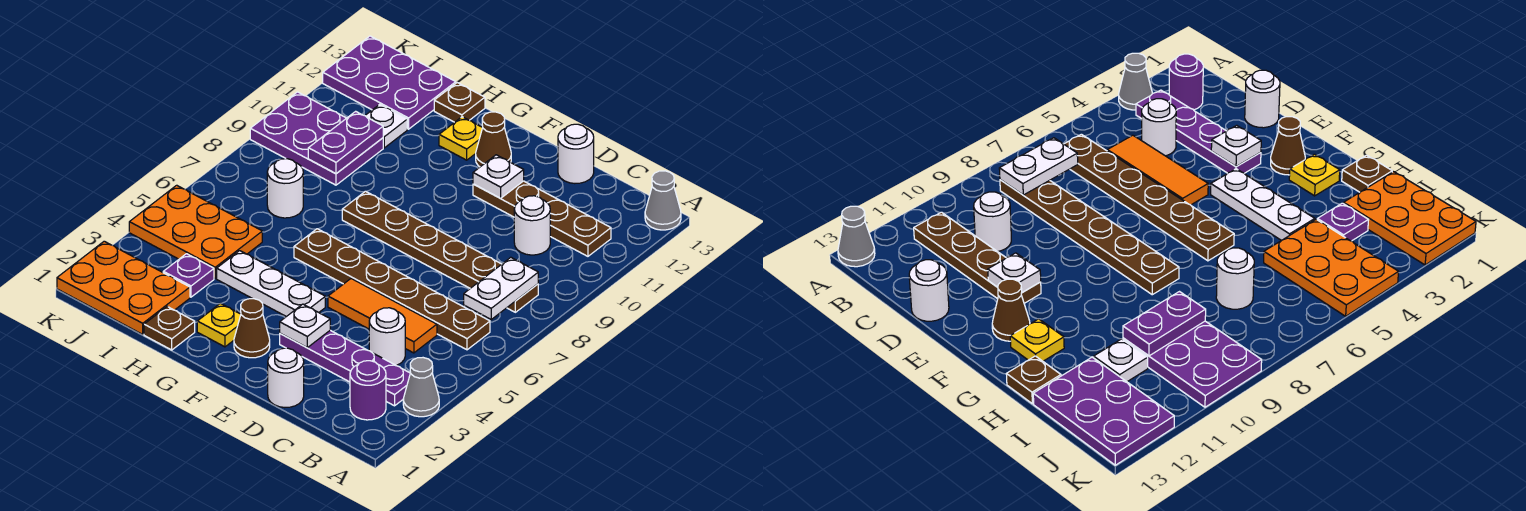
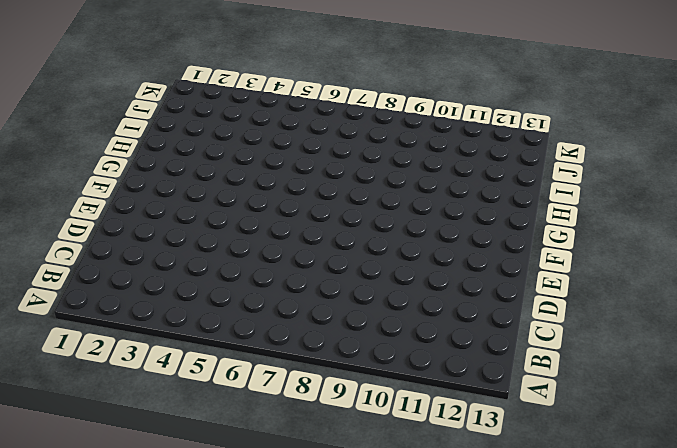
none -> grey 1x1 cone [403,358,439,417]
none -> grey 1x1 cone [645,171,681,230]
none -> purple 1x1 round brick [350,361,386,420]
none -> purple 1x4 plate [280,330,410,406]

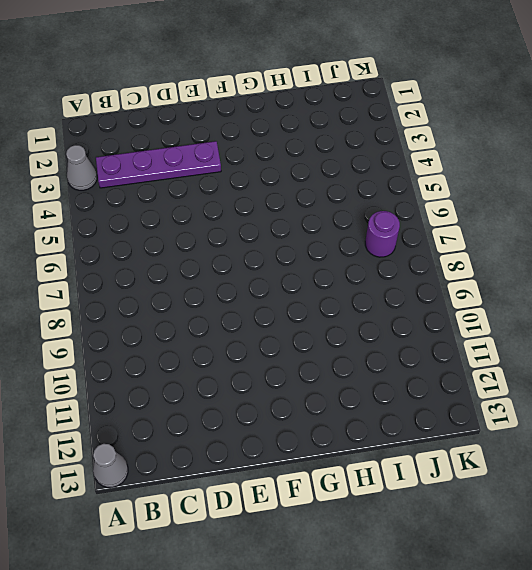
purple 1x1 round brick [365,211,400,257] -> purple 1x1 round brick moved to [350,361,386,420]
none -> brown 1x6 plate [294,229,490,350]
none -> brown 1x6 plate [342,191,538,312]
none -> brown 1x4 plate [473,181,611,256]
none -> white 1x1 round brick [369,308,405,366]

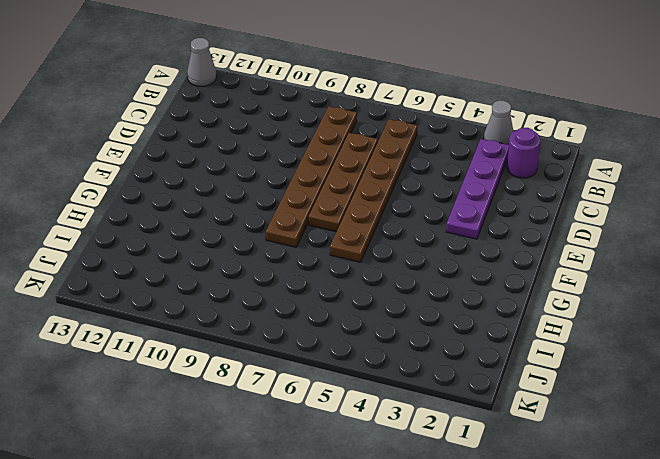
brown 1x4 plate [309,133,378,232] -> brown 1x4 plate moved to [473,181,611,256]
none -> white 1x1 round brick [369,308,405,366]
none -> orange 1x3 tile [328,279,437,353]
none -> white 1x1 round brick [514,196,550,255]
none -> white 1x1 round brick [268,348,304,408]

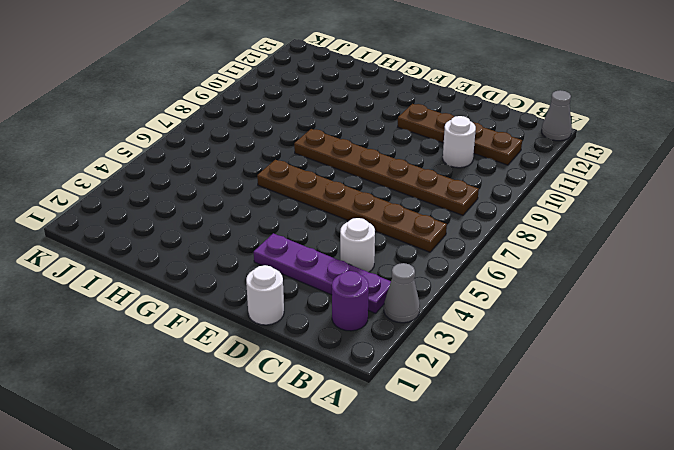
none -> orange 1x3 tile [328,279,437,353]
none -> white 1x1 round brick [558,124,594,184]
none -> brown 1x1 cone [234,299,270,358]
none -> white 1x3 plate [217,251,325,317]

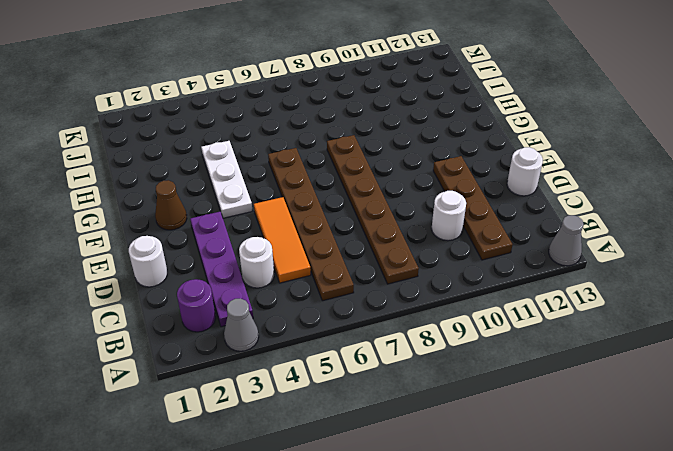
none -> brown 1x1 cone [476,112,511,167]
none -> yellow 1x1 plate [197,303,241,347]
none -> yellow 1x1 plate [439,117,483,160]
none -> brown 1x1 plate [144,307,195,350]

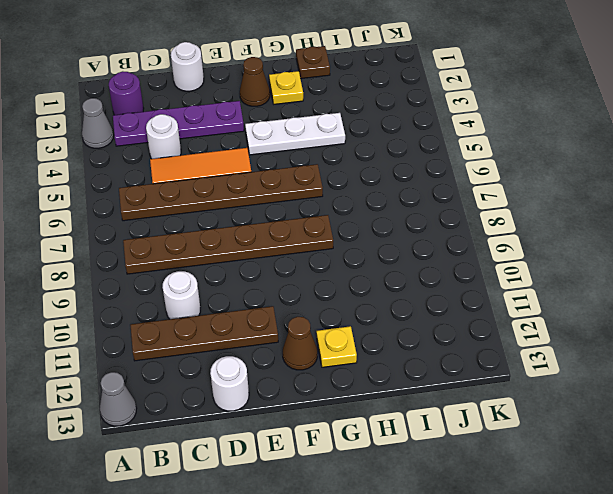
none -> brown 1x1 plate [434,83,485,122]
none -> orange 2x3 plate [57,241,190,334]
none -> purple 1x1 plate [163,254,214,297]
none -> orange 2x3 plate [129,185,262,278]

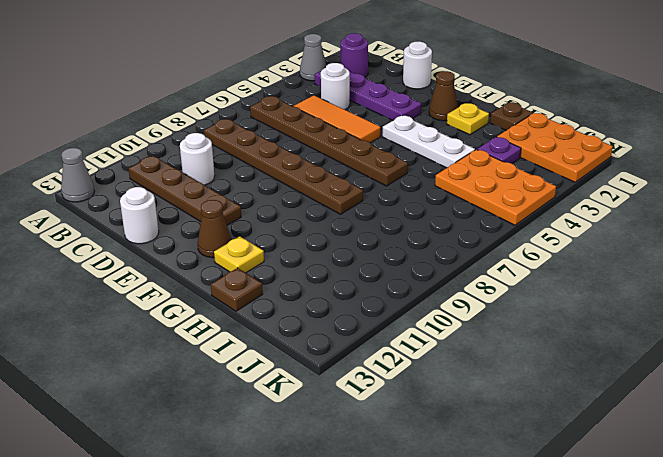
none -> white 1x1 round brick [267,159,303,218]
none -> purple 2x3 plate [250,92,383,185]
none -> white 1x1 plate [365,104,407,148]
none -> purple 2x3 plate [323,36,456,129]

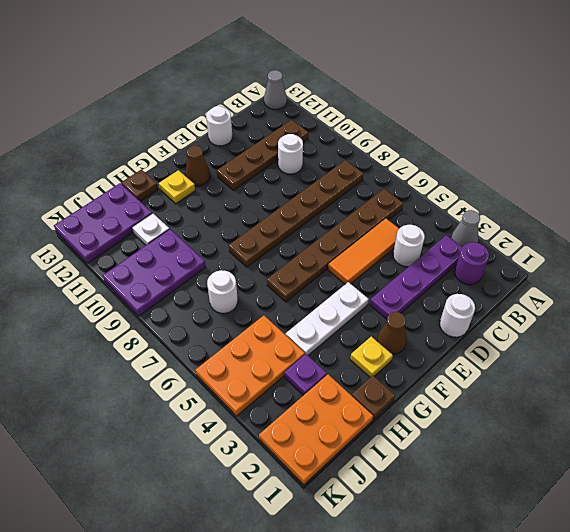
none -> white 1x2 plate [464,257,538,319]
none -> white 1x1 plate [280,304,330,348]
none -> white 1x1 plate [473,155,524,198]
none -> purple 1x2 plate [308,111,383,174]

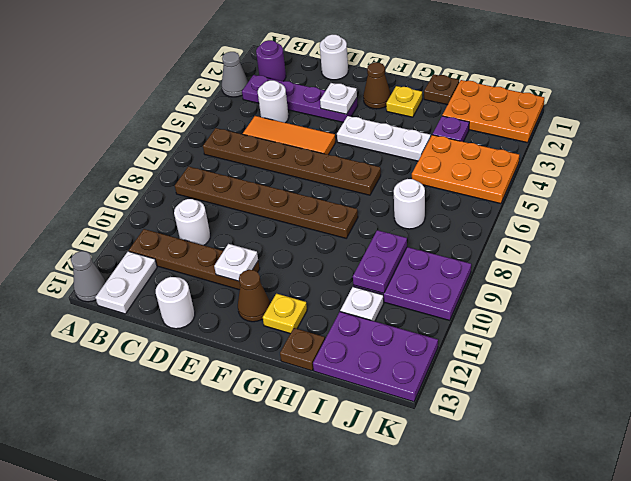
white 1x2 plate [95,251,157,314] -> white 1x2 plate moved to [464,257,538,319]

